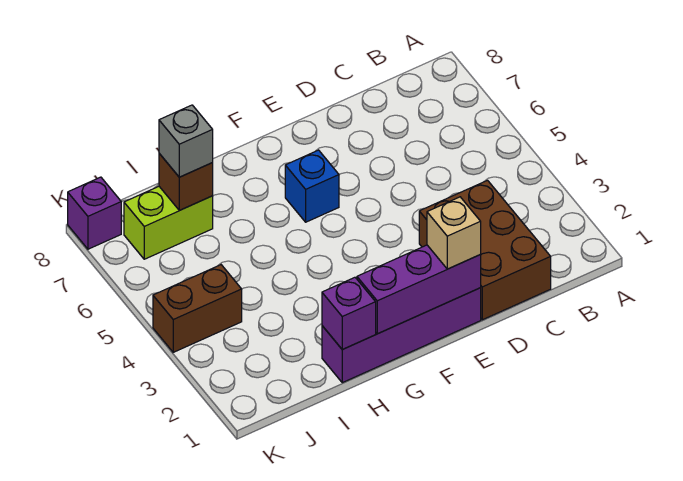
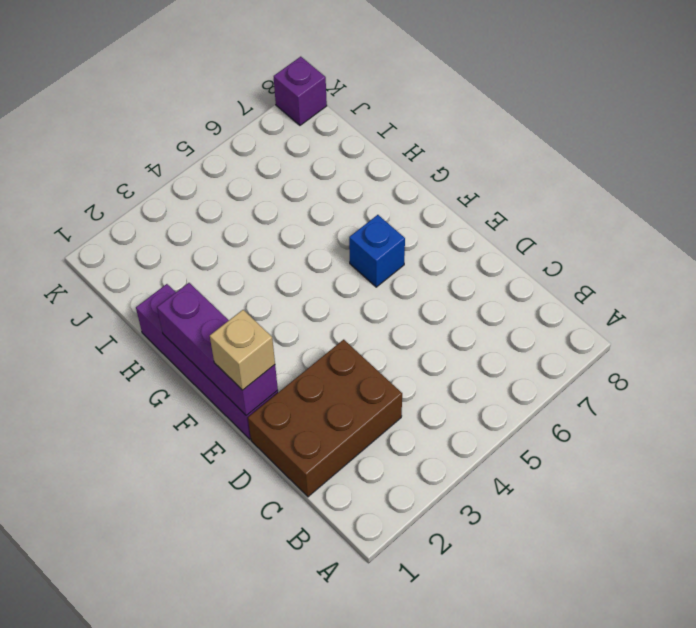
none -> lime 1x2 brick [124,187,213,259]
none -> brown 1x2 brick [153,265,242,352]

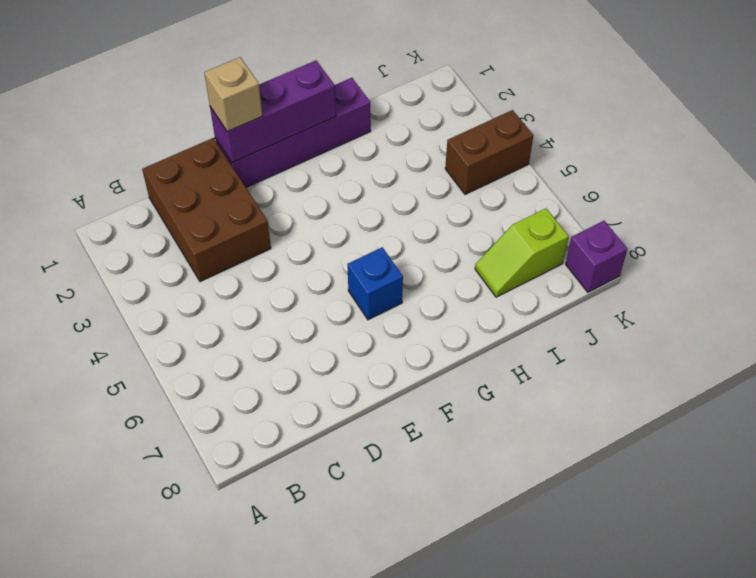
lime 1x2 slope [475,209,569,297] -> lime 1x2 brick [124,187,213,259]
none -> purple 1x1 brick [322,277,376,349]
none -> brown 1x1 brick [159,153,213,210]

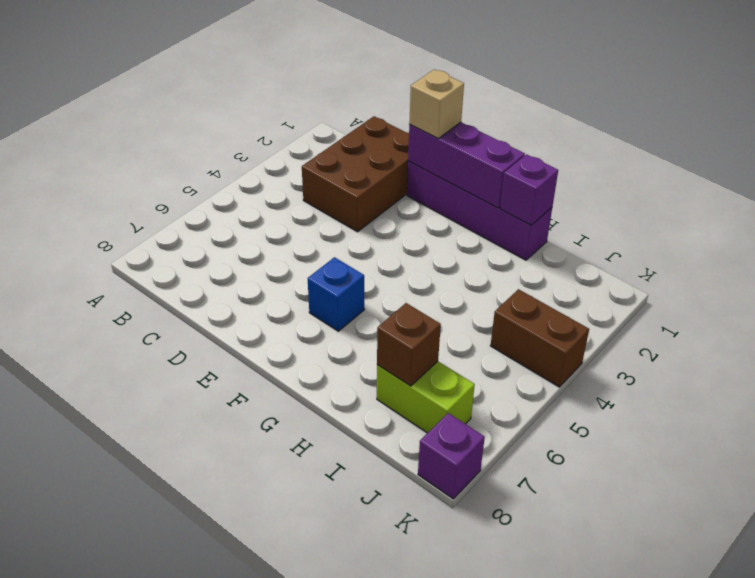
none -> grey 1x1 brick [159,105,213,177]

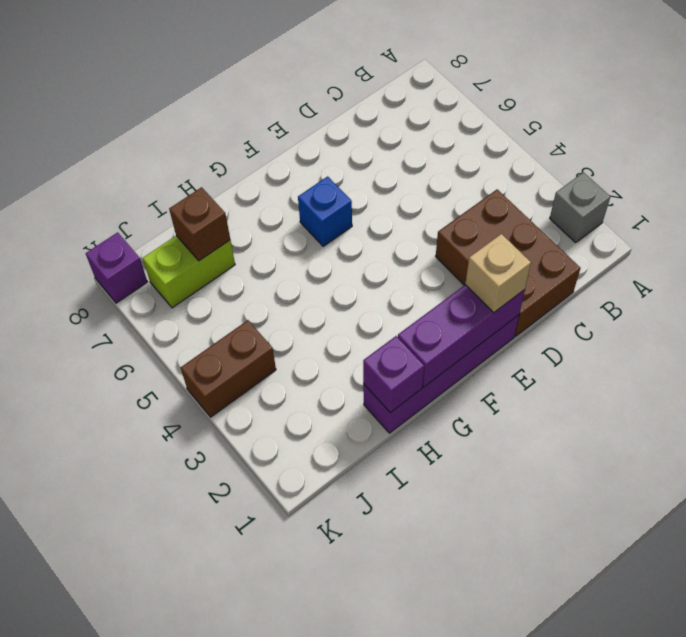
grey 1x1 brick [550,172,610,242] -> grey 1x1 brick moved to [159,105,213,177]

